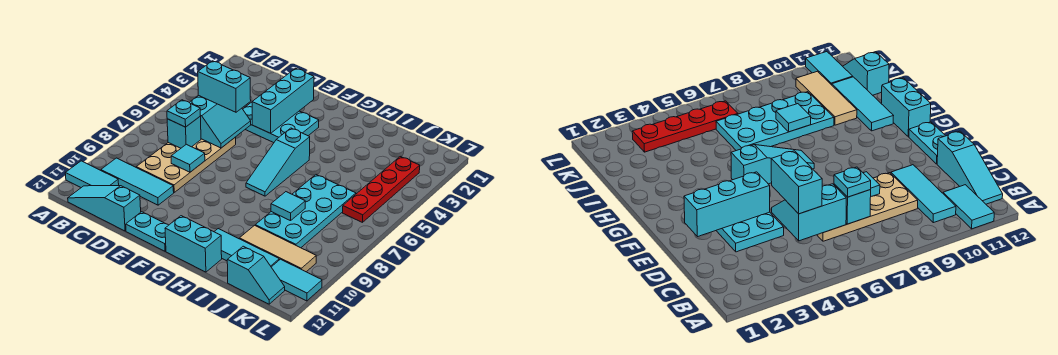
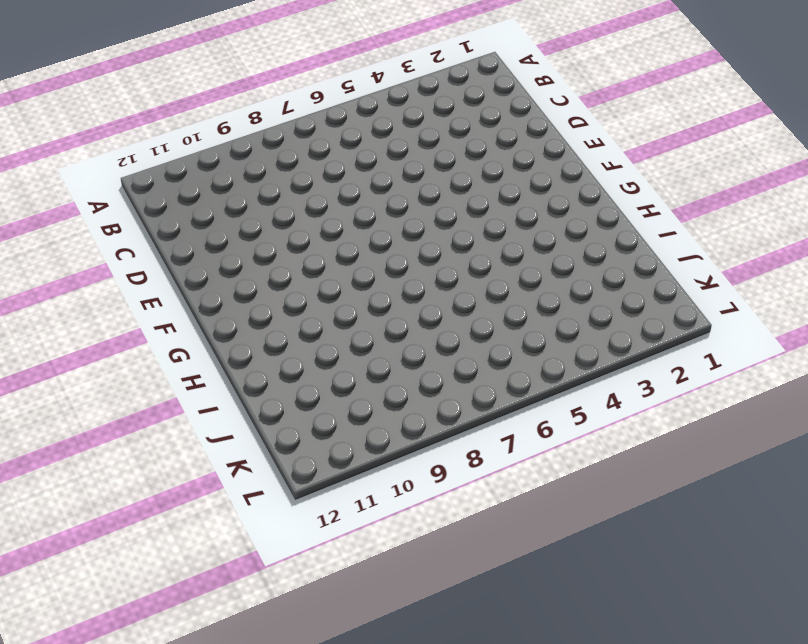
none -> cyan 1x2 tile [65,161,119,188]
none -> cyan 1x3 tile [101,158,174,205]
none -> cyan 1x3 slope [68,186,141,231]

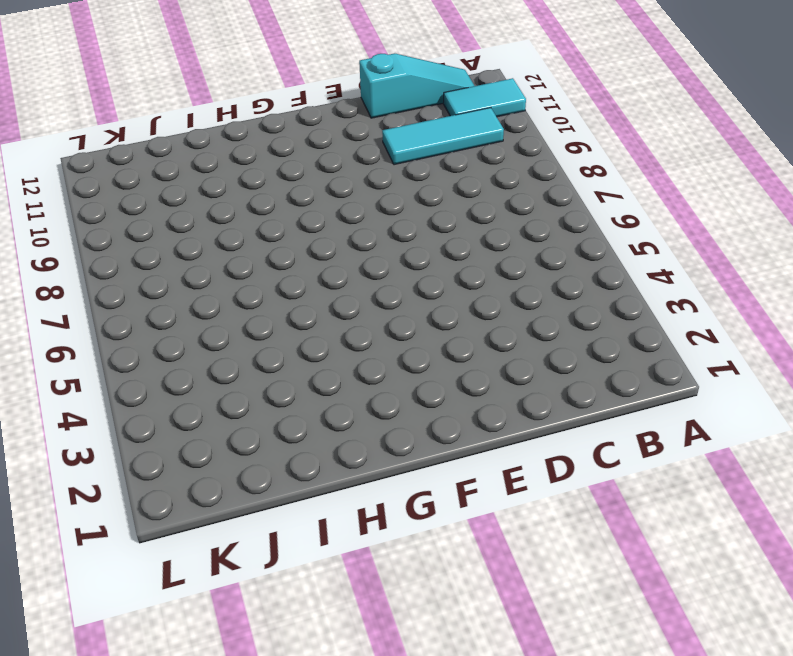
none -> tan 2x4 plate [136,137,236,192]
none -> cyan 2x3 plate [243,102,319,143]
none -> cyan 1x2 plate [126,212,168,251]

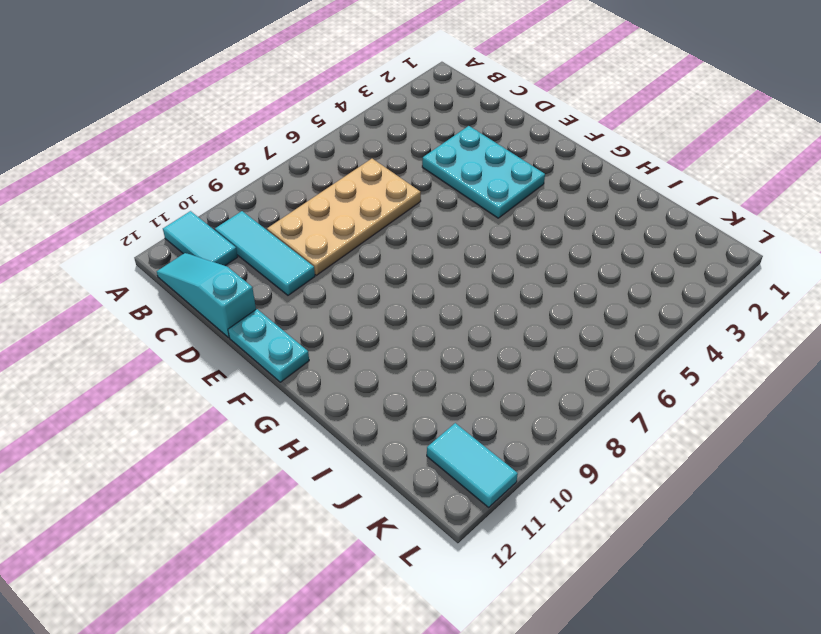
none -> cyan 1x3 slope [246,128,310,196]
none -> cyan 1x2 brick [165,216,222,272]
none -> cyan 1x3 tile [214,229,279,267]

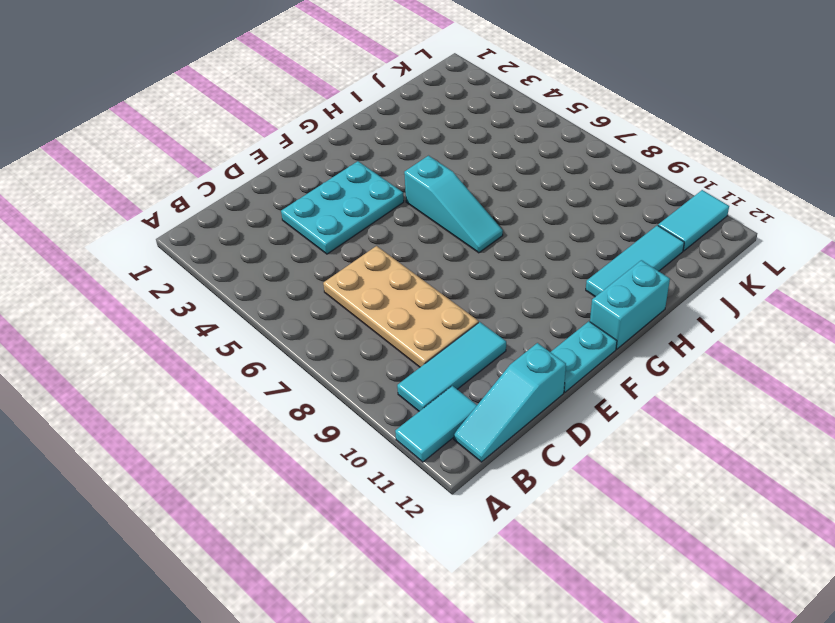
none -> cyan 2x4 plate [255,175,356,248]
none -> tan 1x3 tile [239,225,316,272]
none -> cyan 1x2 slope [227,246,285,304]

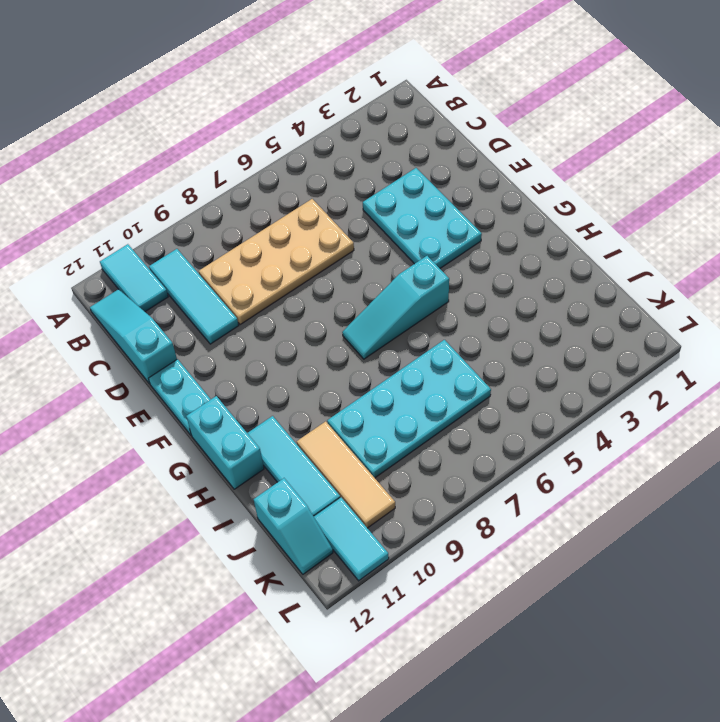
none -> red 1x4 plate [343,157,420,222]
none -> cyan 2x2 slope [189,95,251,148]
none -> cyan 1x1 brick [167,116,201,148]

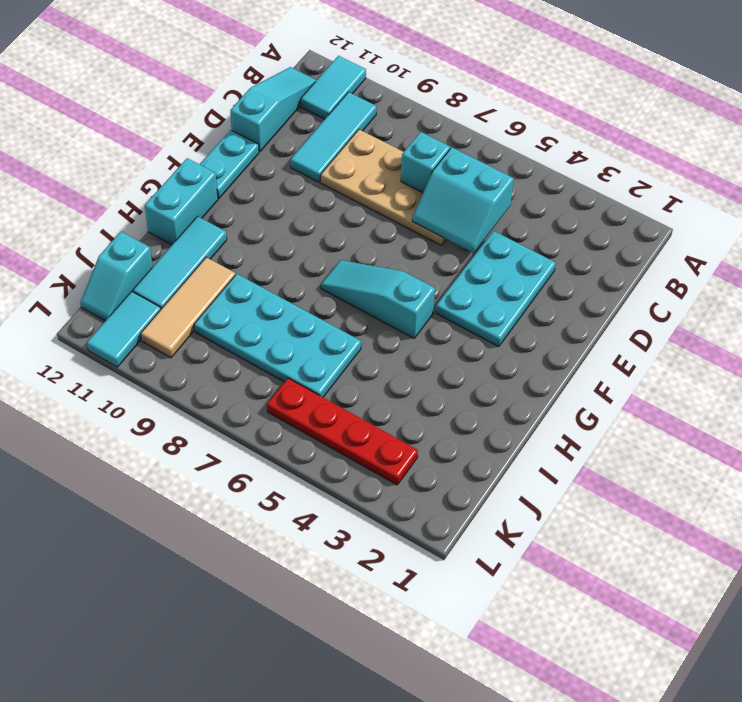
none -> cyan 1x1 tile [171,144,205,172]
none -> cyan 1x3 brick [252,68,314,133]
none -> cyan 1x1 tile [271,192,305,221]

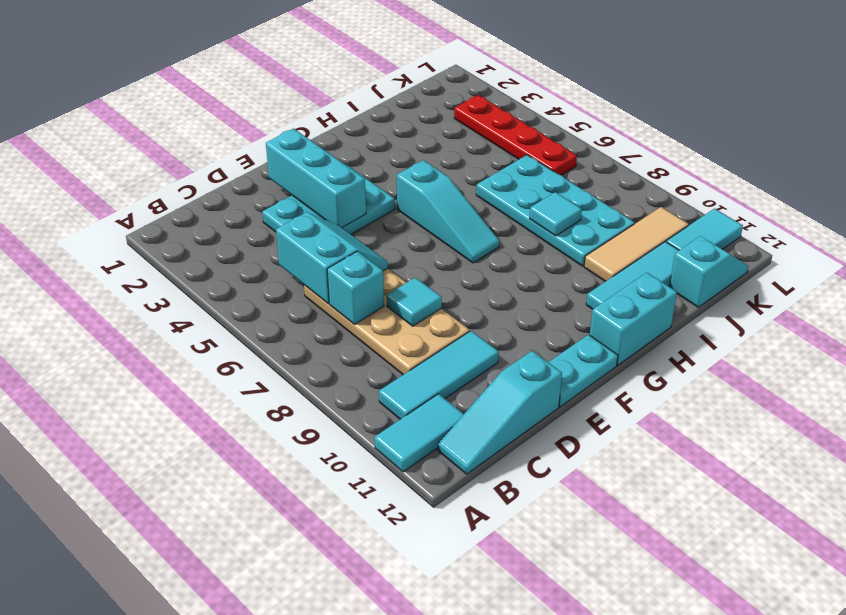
none -> cyan 1x2 brick [198,61,251,112]
none -> cyan 1x1 plate [167,100,201,127]

